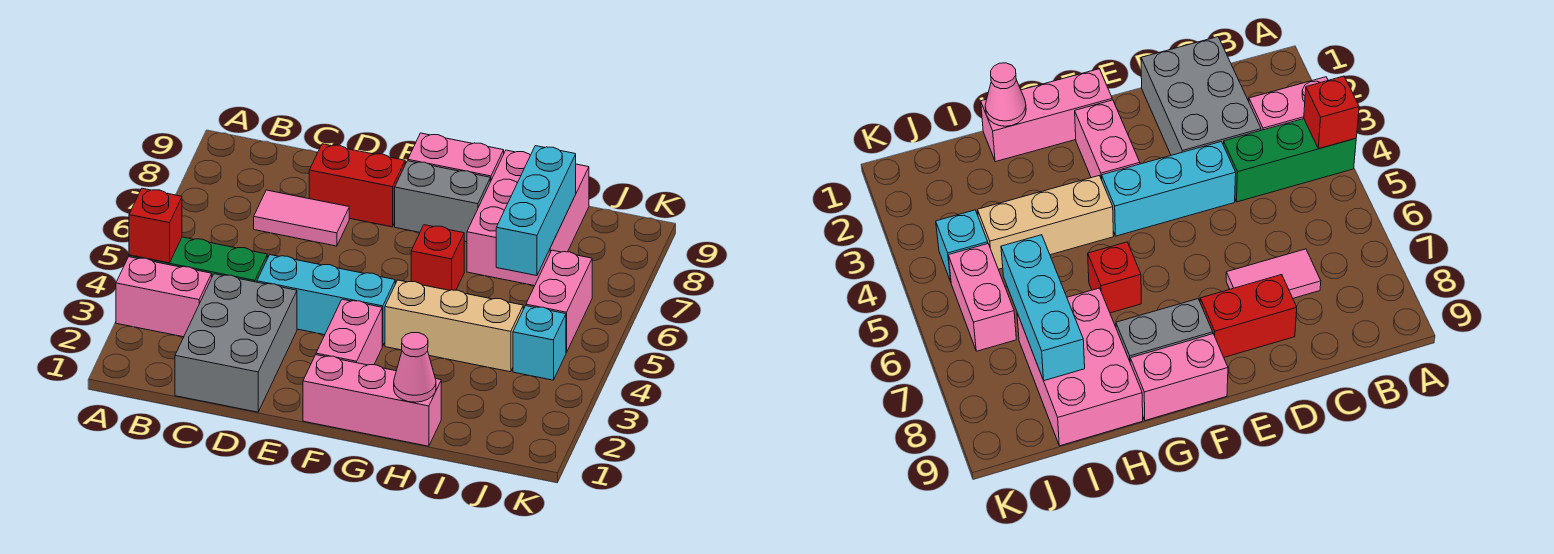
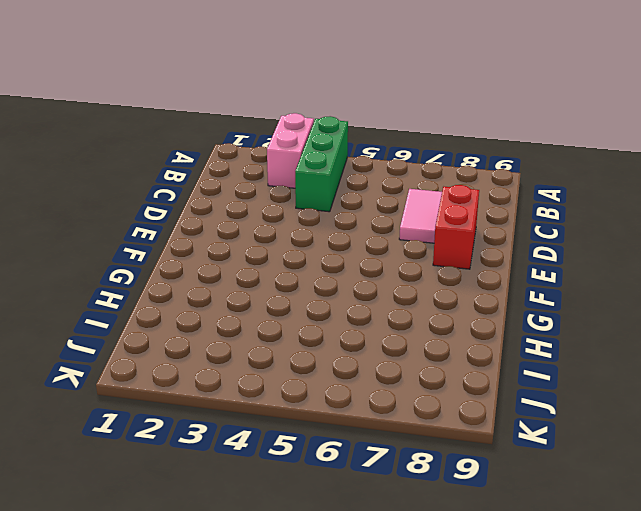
none -> grey 2x3 brick [175,274,297,412]
none -> cyan 1x3 brick [257,255,395,346]
none -> pink 1x3 brick [303,355,441,446]

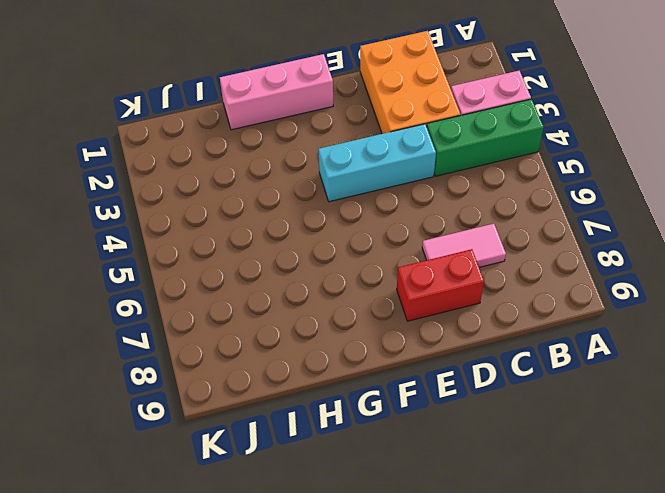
orange 2x3 brick [360,31,460,134] -> grey 2x3 brick [175,274,297,412]
none -> pink 1x2 brick [316,299,382,365]
none -> grey 1x2 brick [395,161,490,242]
none -> pink 1x2 brick [408,133,504,182]

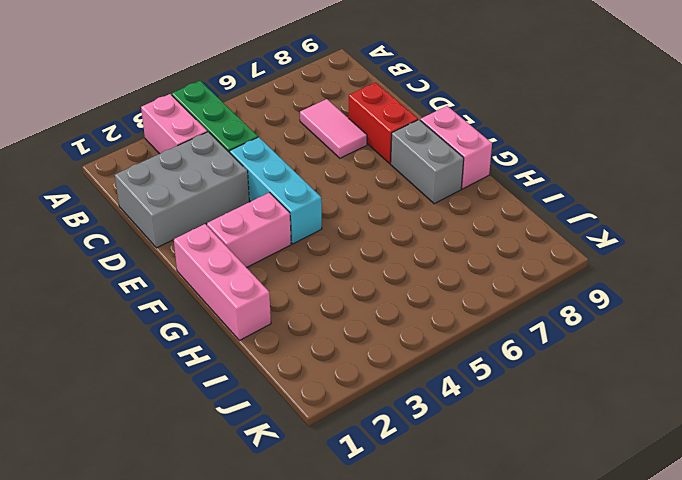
none -> tan 1x3 brick [385,280,523,372]
none -> red 1x1 brick [411,225,464,290]
none -> pink 2x3 brick [467,150,589,286]

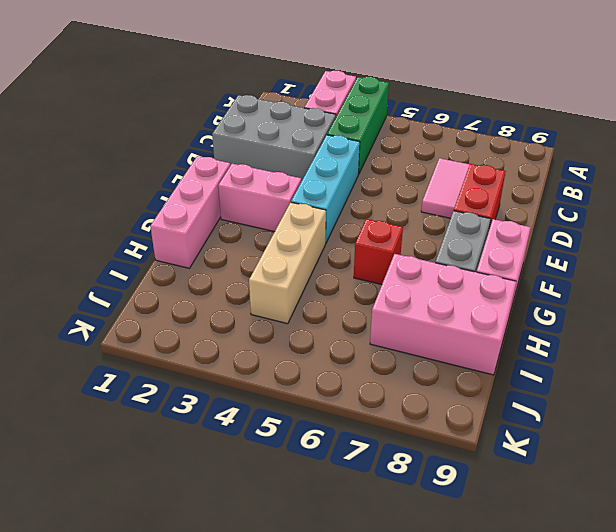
none -> cyan 1x1 brick [513,306,566,380]
none -> pink 1x2 brick [526,250,592,353]
none -> red 1x1 brick [129,188,182,263]

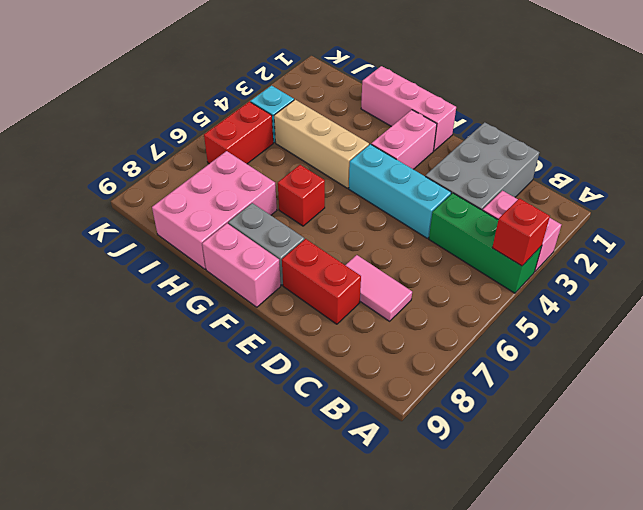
red 1x2 brick [204,102,273,164] -> pink 1x2 brick [526,250,592,353]
none -> pink 1x1 cone [394,333,436,402]
none -> cyan 1x3 brick [496,146,576,276]

